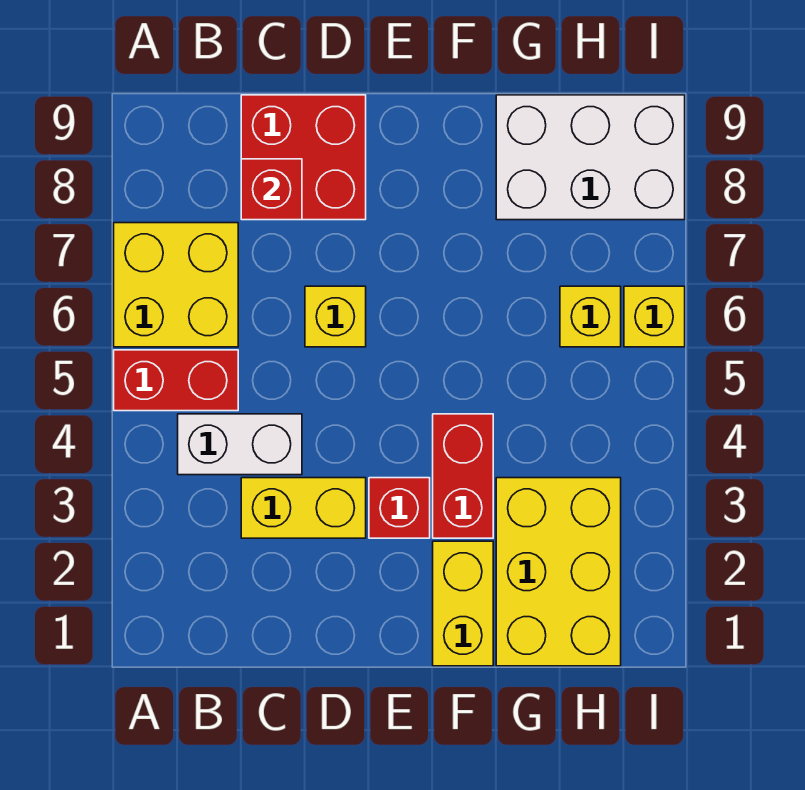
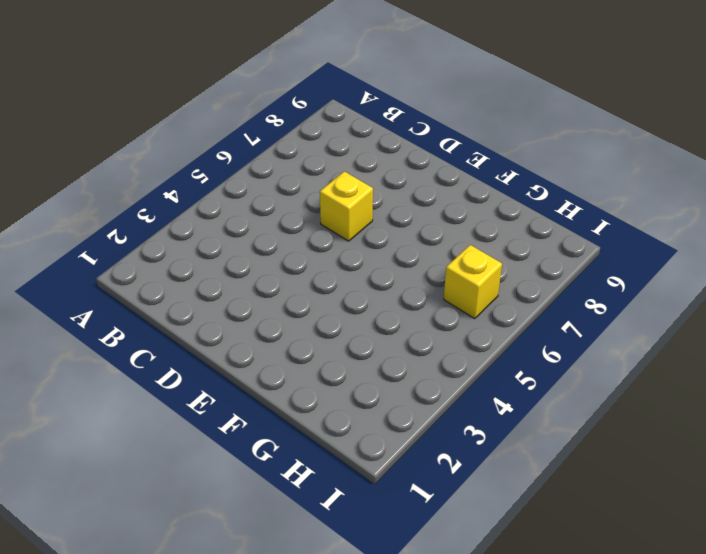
none -> red 1x2 brick [114,350,238,411]
none -> yellow 2x2 brick [114,223,238,347]
none -> white 1x2 brick [178,414,302,475]

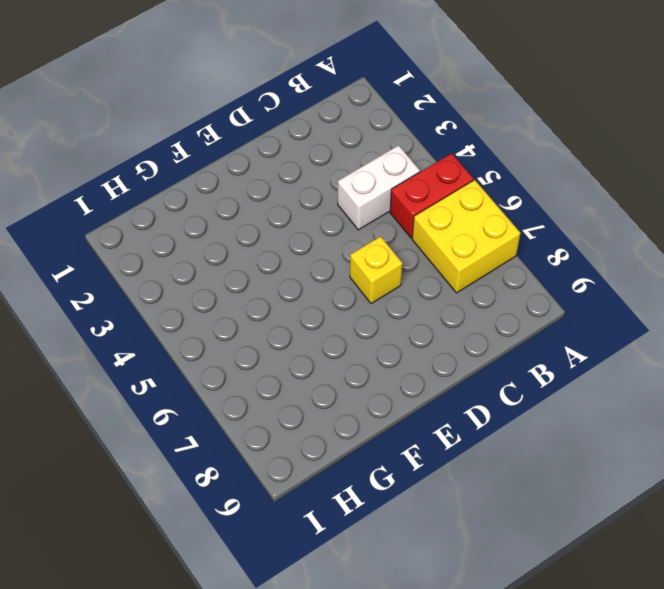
none -> yellow 1x2 brick [241,478,366,538]
none -> red 2x2 brick [241,95,366,220]
none -> red 1x1 brick [369,478,430,538]

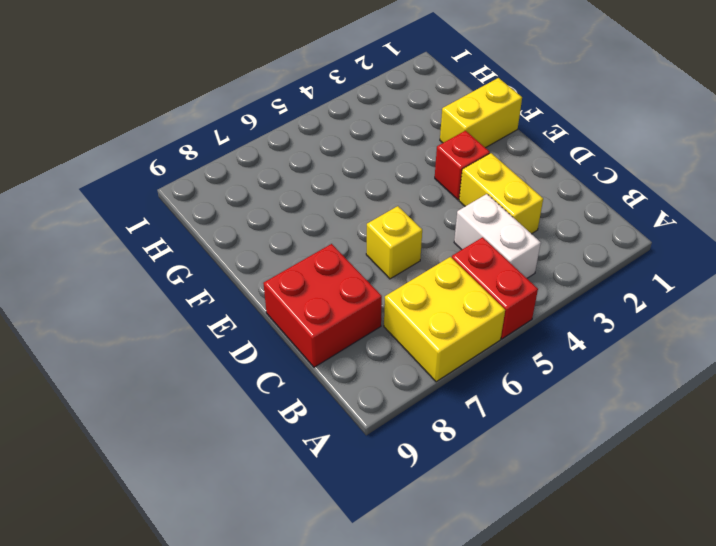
none -> red 1x2 brick [433,414,493,538]
none -> yellow 2x3 brick [496,478,621,666]
none -> white 2x3 brick [496,95,685,220]

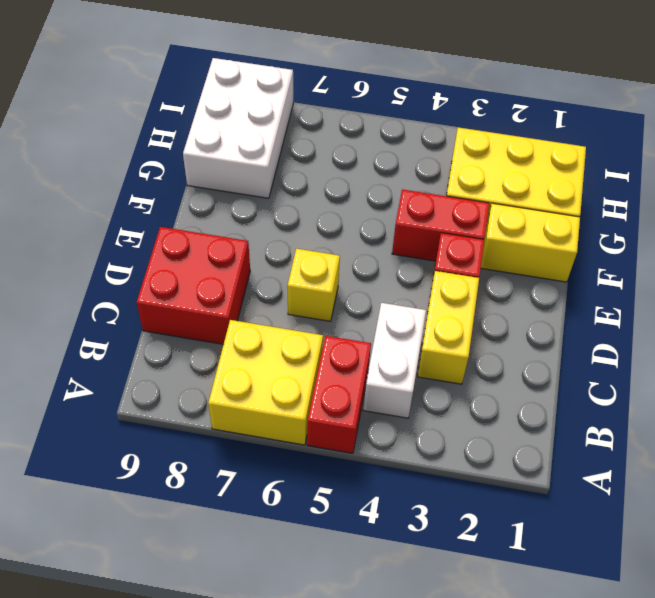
none -> yellow 1x1 brick [560,286,621,347]
none -> yellow 1x1 brick [624,286,685,347]
none -> red 1x1 brick [241,159,302,220]

